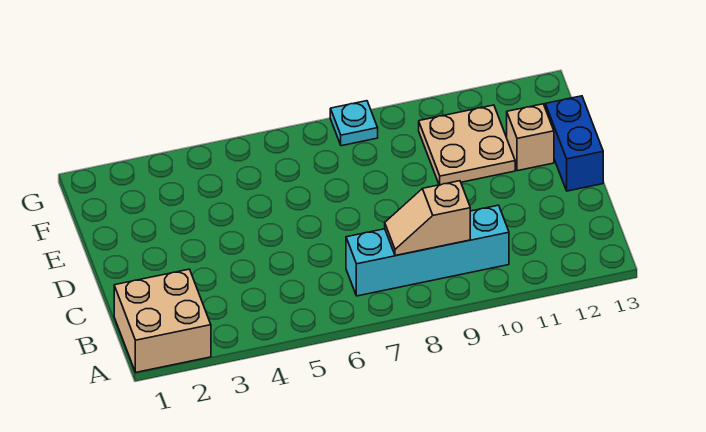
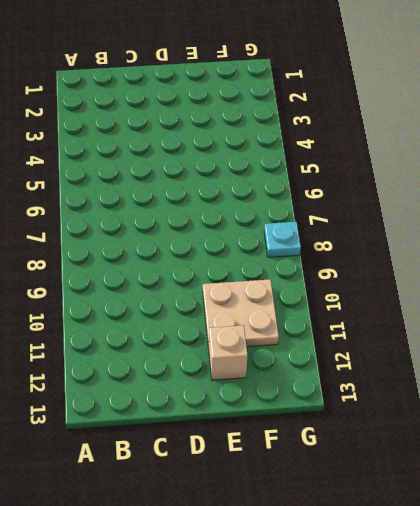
none -> tan 2x2 brick [114,269,211,372]
none -> cyan 1x4 brick [346,205,509,296]

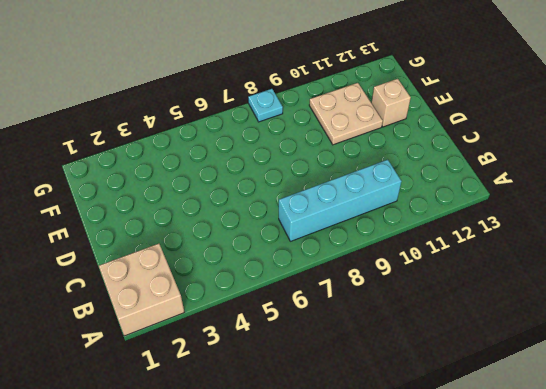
none -> blue 1x2 brick [545,96,603,191]
none -> tan 1x2 slope [385,181,470,256]

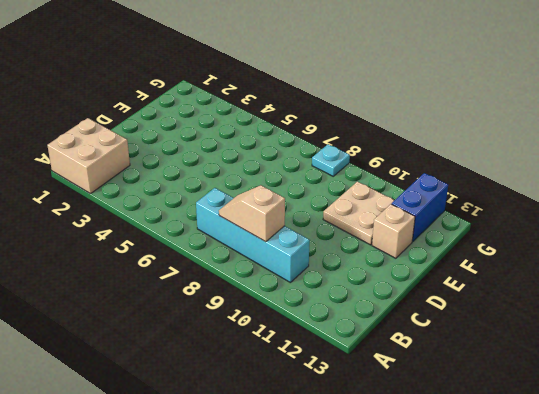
blue 1x2 brick [392,173,448,242] -> blue 1x2 brick moved to [545,96,603,191]

